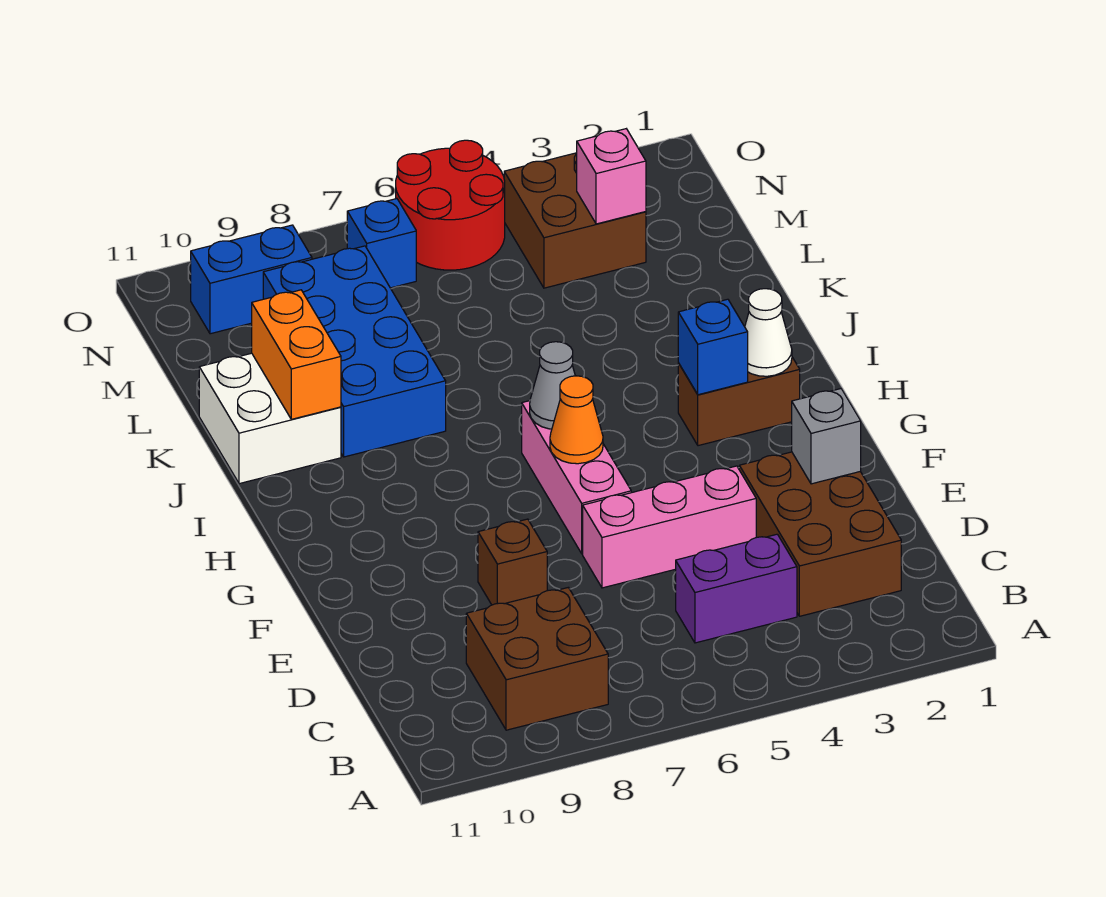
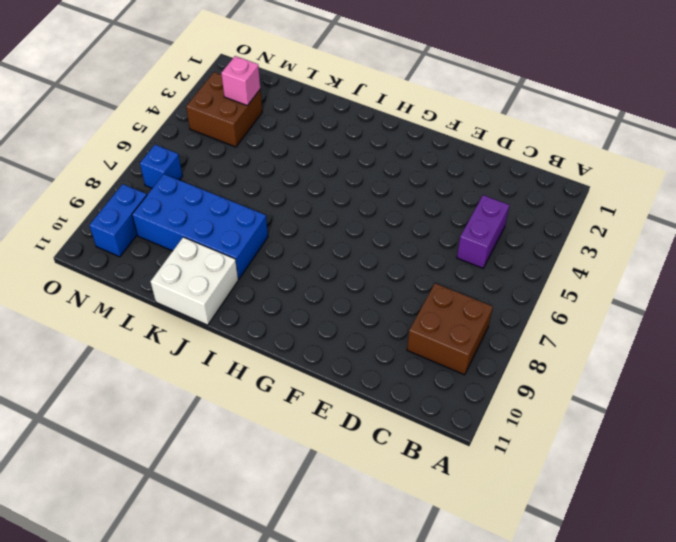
none -> brown 2x3 brick [739,452,901,616]
none -> pink 1x3 brick [583,466,756,588]
none -> brown 1x1 brick [478,519,547,605]

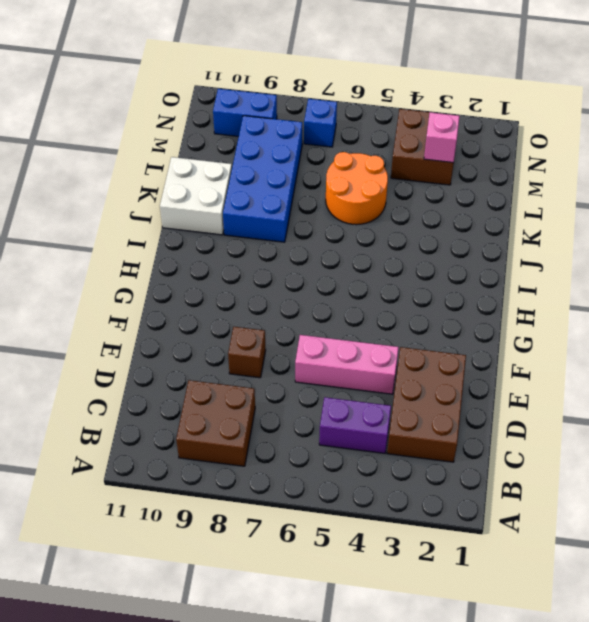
orange 2x2 round brick [326,152,388,225] -> none
none -> pink 1x3 brick [522,401,631,554]
none -> brown 1x2 brick [678,357,800,446]
none -> red 2x2 round brick [396,140,505,270]

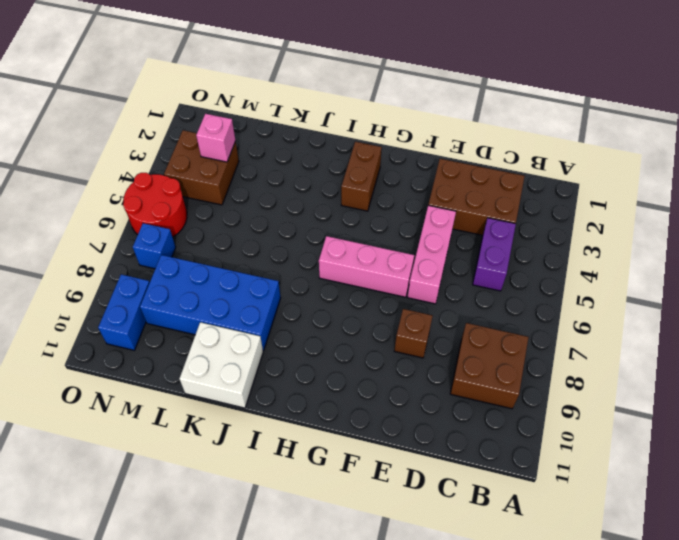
none -> grey 1x1 brick [792,389,861,484]
none -> orange 1x1 cone [550,376,603,464]
none -> white 1x1 cone [745,289,792,376]

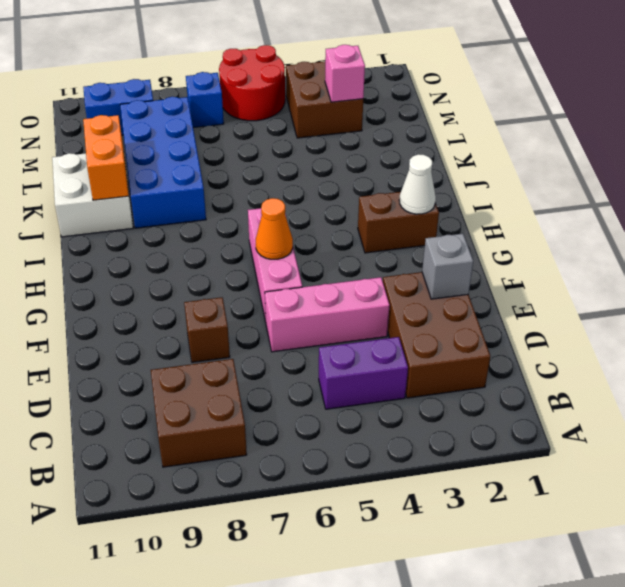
none -> blue 1x1 brick [678,299,748,395]
none -> grey 1x1 cone [530,342,575,429]

